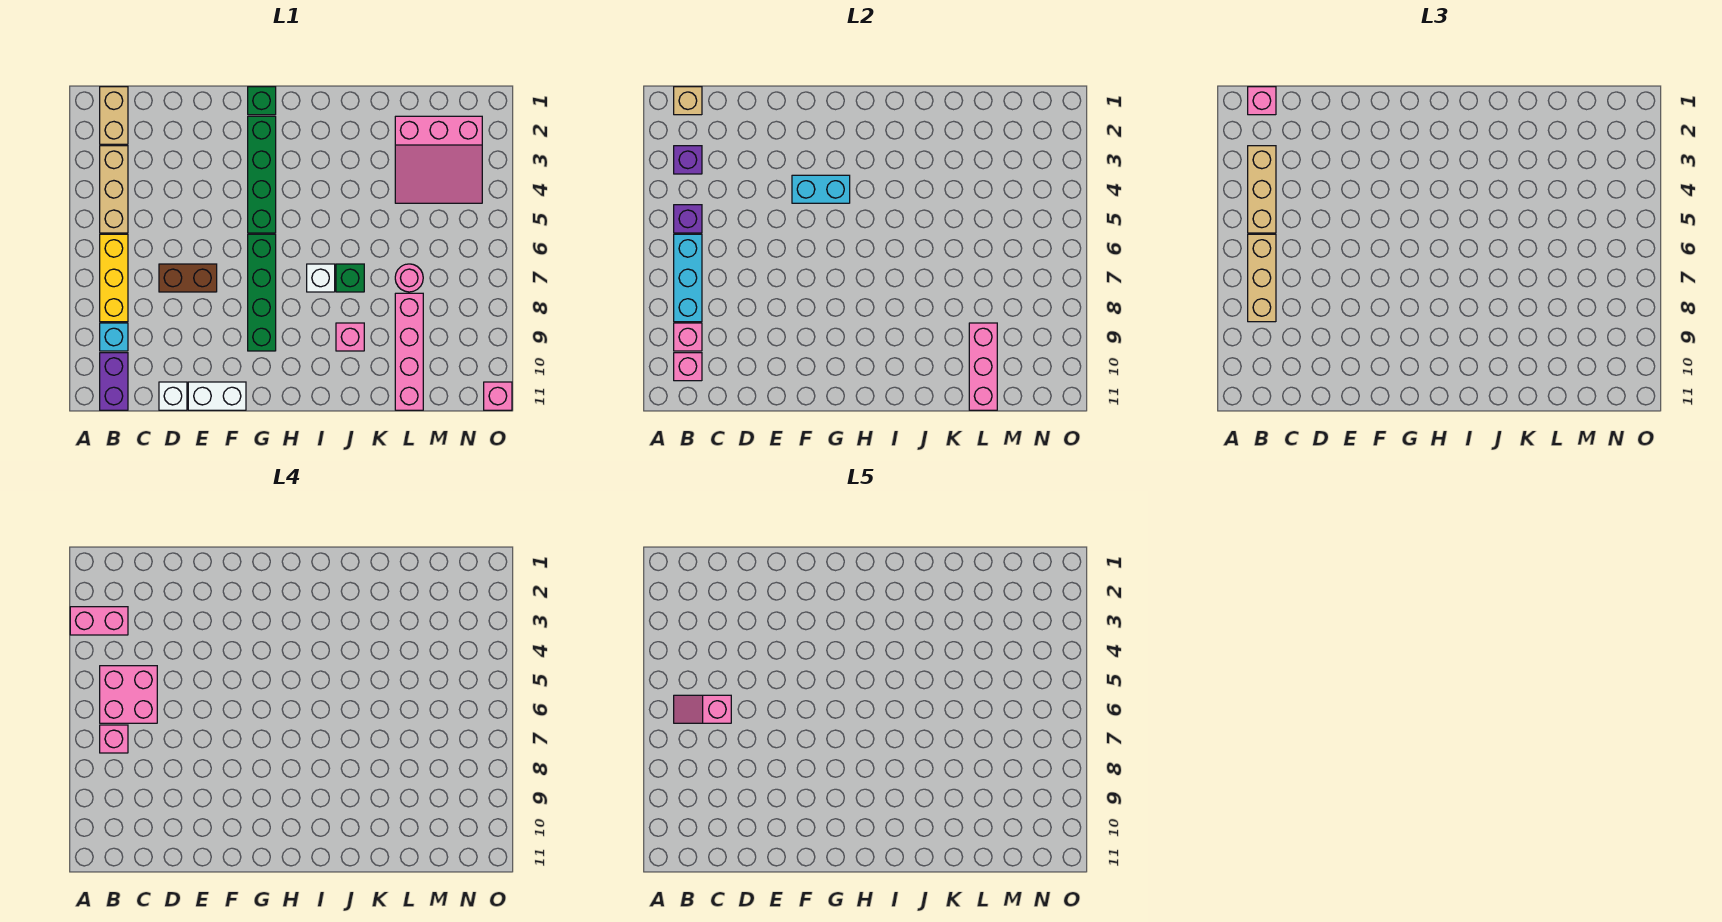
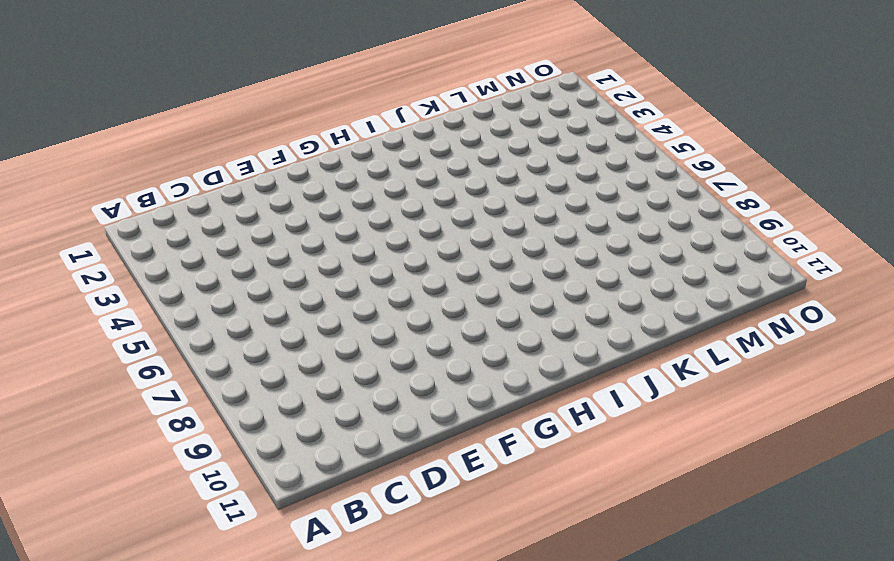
none -> tan 1x2 brick [100,87,128,144]
none -> tan 1x3 brick [100,146,128,233]
none -> yellow 1x3 brick [100,234,128,322]
none -> cyan 1x1 brick [100,323,128,351]

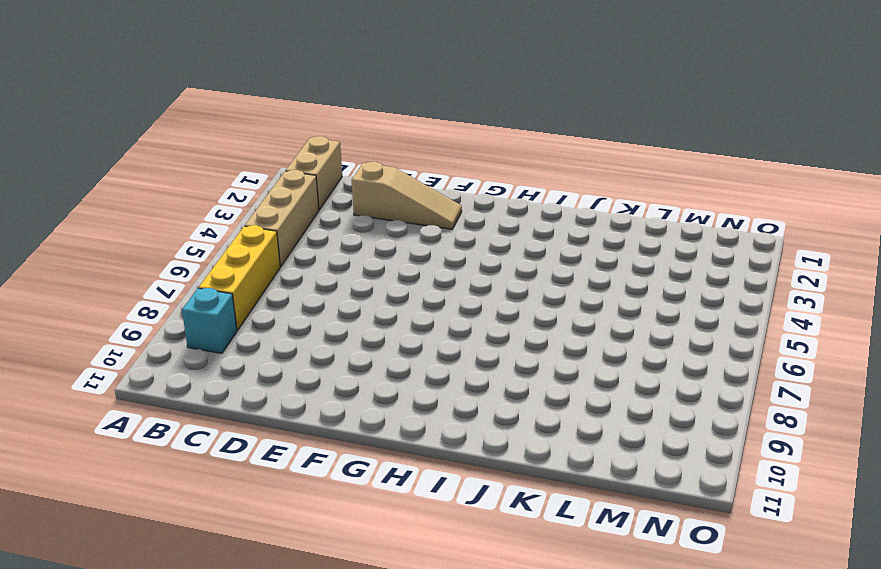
tan 1x3 slope [352,162,462,229] -> none
none -> purple 1x2 brick [100,353,128,410]
none -> brown 1x2 brick [159,264,217,292]
none -> white 1x1 brick [159,382,187,410]
none -> white 1x2 brick [188,382,246,410]

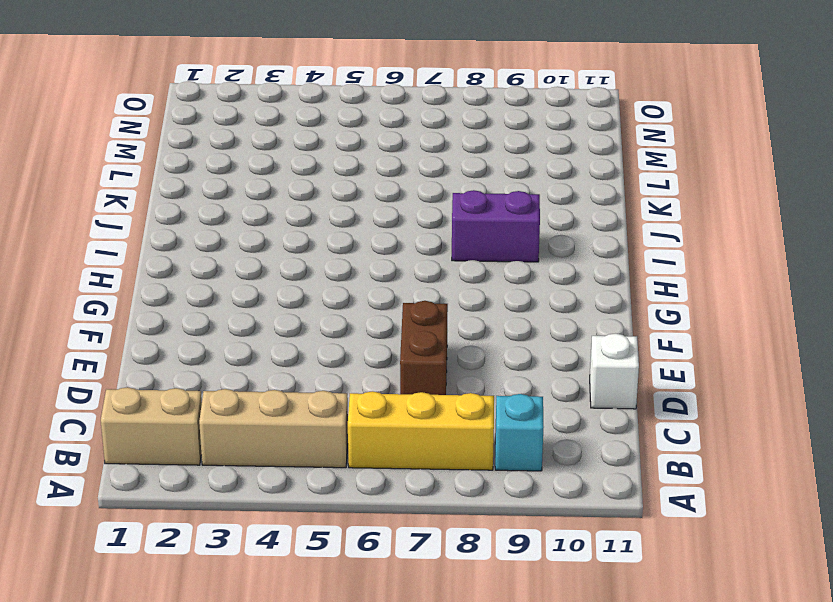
purple 1x2 brick [452,190,540,262] -> purple 1x2 brick moved to [100,353,128,410]
none -> white 1x2 brick [188,382,246,410]
none -> green 1x1 brick [248,87,276,115]
none -> green 1x4 brick [248,116,276,233]
none -> green 1x4 brick [248,234,276,351]

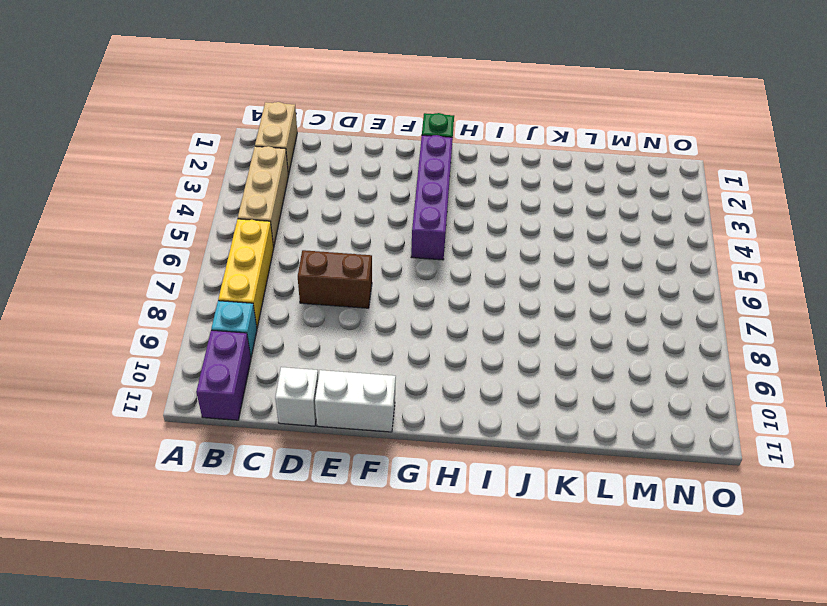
purple 1x4 brick [411,135,453,260] -> green 1x4 brick [248,116,276,233]
none -> green 1x4 brick [248,234,276,351]
none -> white 1x1 brick [307,264,335,292]
none -> green 1x1 brick [336,264,364,292]
none -> pink 1x1 brick [336,323,364,351]

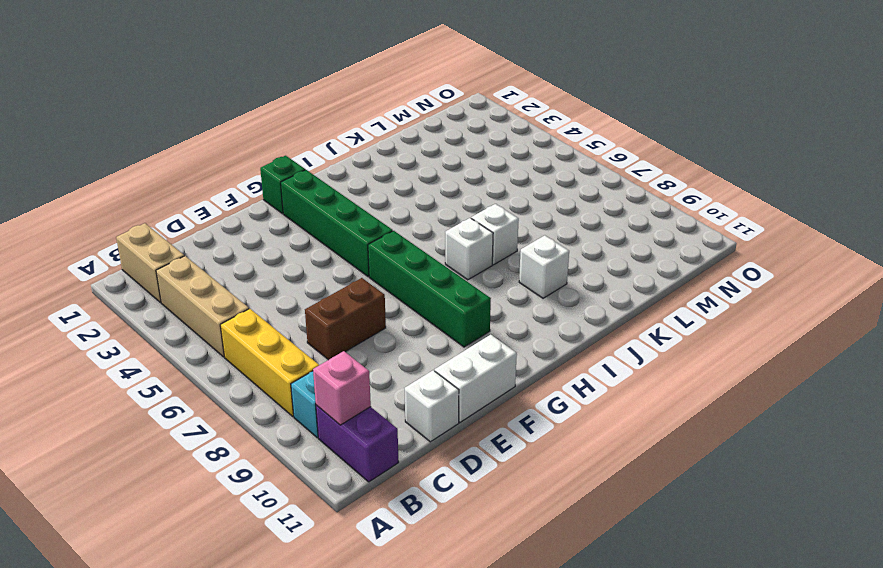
white 1x1 brick [471,204,519,265] -> green 1x1 brick [336,264,364,292]
white 1x1 brick [519,235,569,298] -> pink 1x1 brick [336,323,364,351]
none -> pink 3x3 slope [395,116,482,203]
none -> pink 1x1 round brick [395,264,423,292]
none -> pink 1x4 brick [395,293,423,410]
none -> pink 1x1 brick [484,382,512,410]

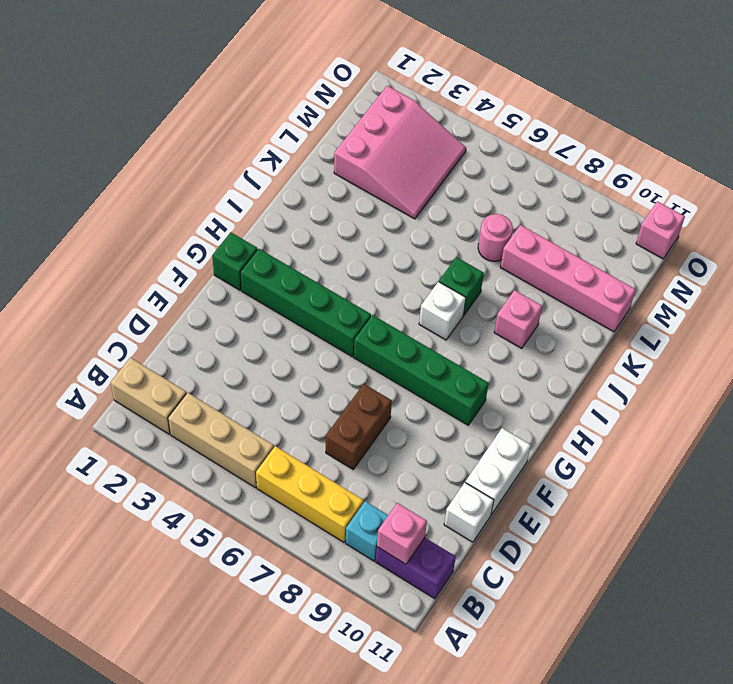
none -> tan 1x1 brick [674,87,702,115]
none -> purple 1x1 brick [674,146,702,174]
none -> purple 1x1 brick [674,205,702,233]
none -> cyan 1x3 brick [674,234,702,322]

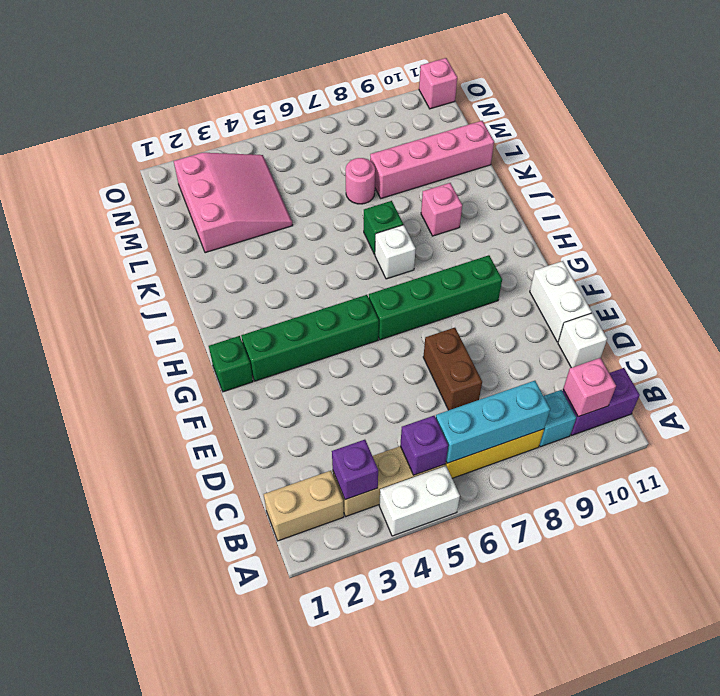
white 1x2 brick [379,466,460,536] -> none
none -> tan 1x1 brick [674,87,702,115]
none -> pink 1x1 brick [674,323,702,351]
none -> cyan 1x2 brick [792,175,850,203]
none -> pink 1x3 brick [969,323,997,410]

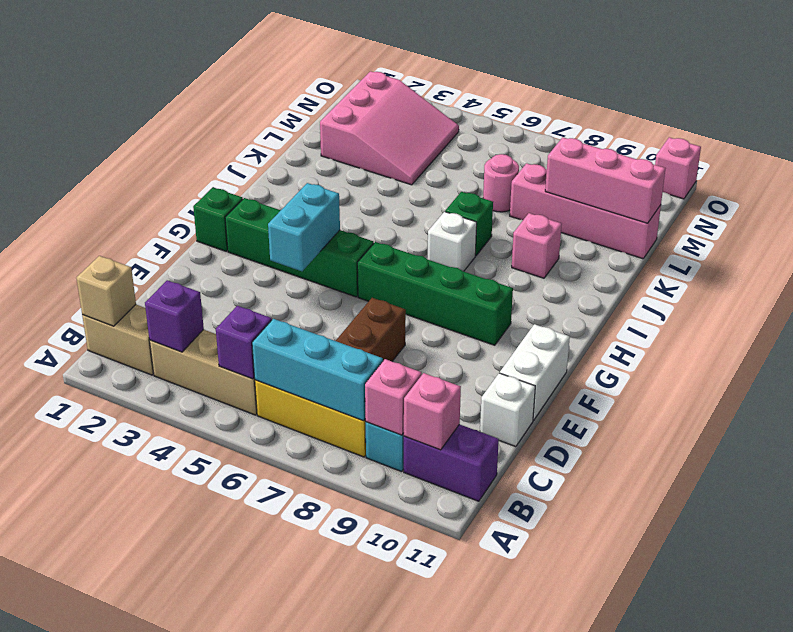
none -> pink 1x1 brick [1248,87,1276,115]
none -> tan 1x3 brick [1248,146,1276,233]
none -> tan 1x3 brick [1248,234,1276,322]
none -> pink 1x2 brick [70,607,128,635]

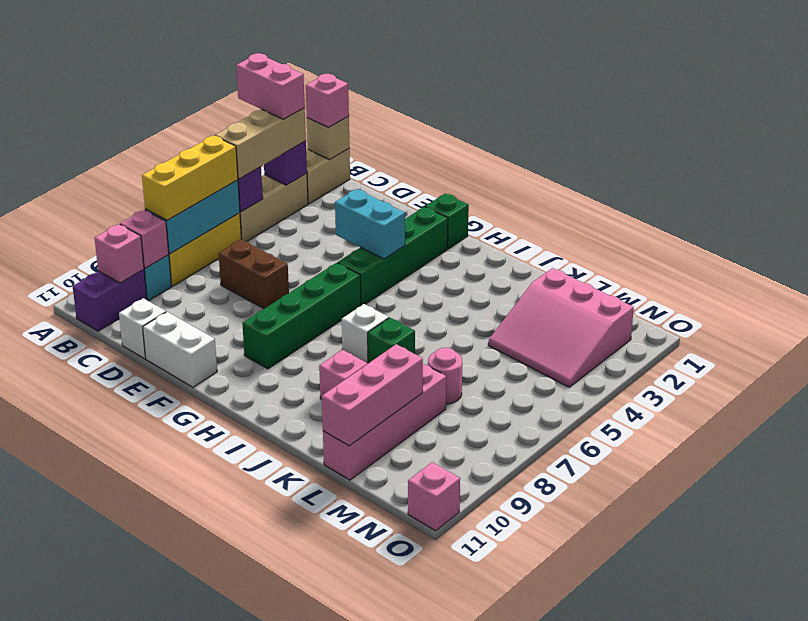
yellow 1x3 brick [142,136,238,220] -> tan 1x3 brick [1248,234,1276,322]
none -> pink 2x2 brick [100,666,157,723]
none -> pink 1x1 brick [100,725,128,753]
none -> pink 1x2 slope [674,695,731,723]

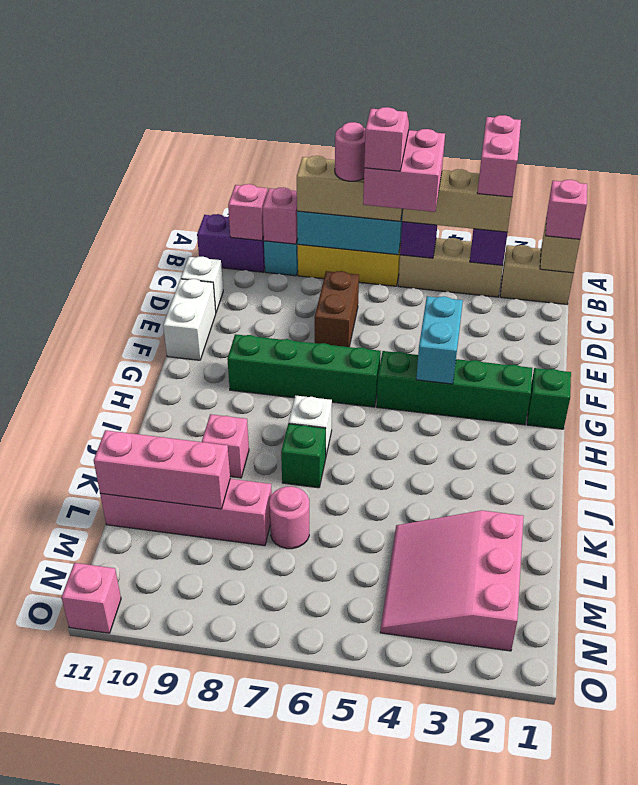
pink 1x1 round brick [335,122,366,181] -> pink 1x1 brick [100,725,128,753]

